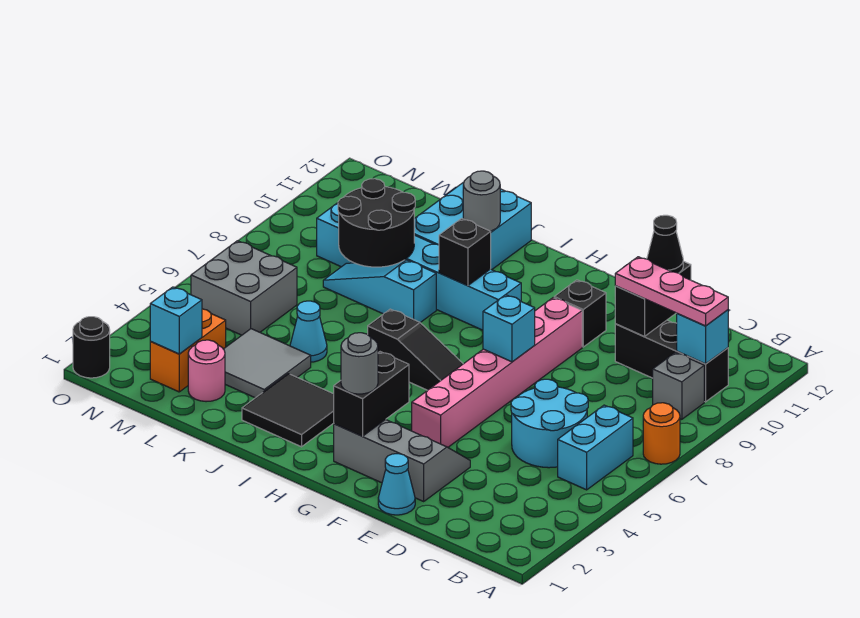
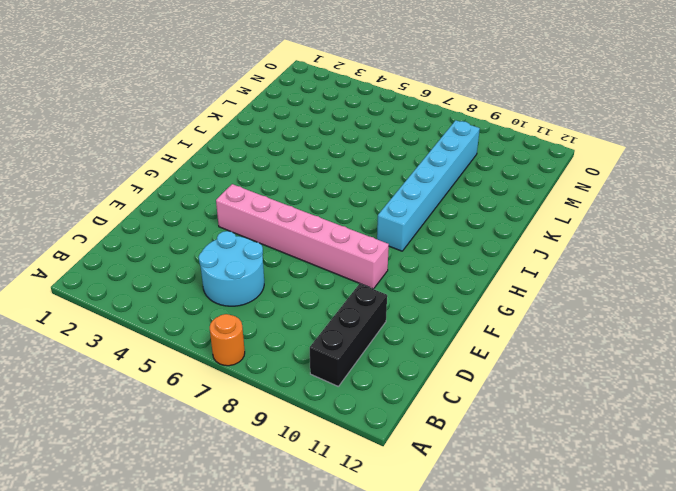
none -> cyan 1x2 brick [558,405,633,490]
none -> grey 1x1 brick [653,352,704,419]
none -> cyan 1x1 cone [378,454,415,515]
none -> grey 2x3 slope [334,419,470,501]

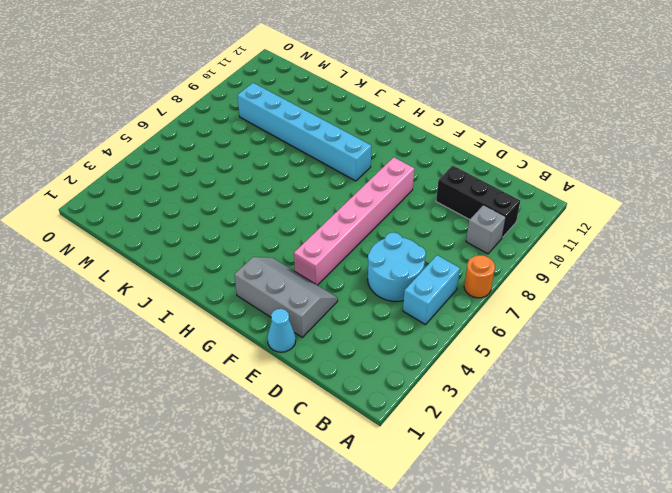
none -> black 1x1 brick [554,280,606,347]
none -> black 1x3 slope [368,309,463,390]
none -> black 2x2 tile [242,374,334,447]
none -> cyan 1x3 slope [323,260,436,323]

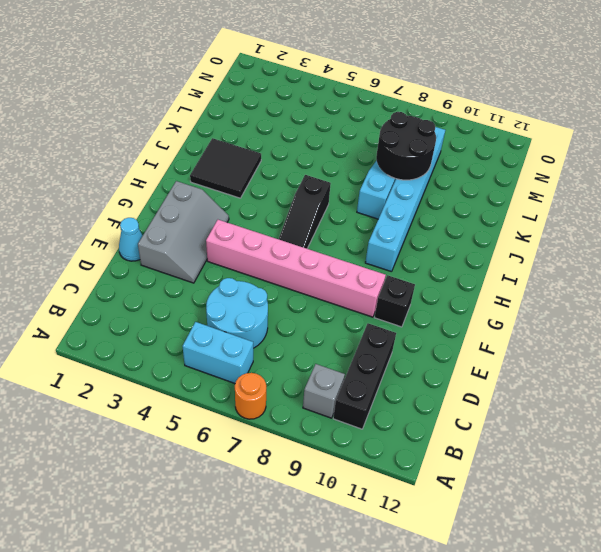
none -> cyan 2x3 brick [414,182,531,270]
none -> grey 2x2 tile [224,329,311,398]
none -> cyan 1x1 cone [290,301,327,362]
none -> pink 1x1 round brick [188,340,225,402]

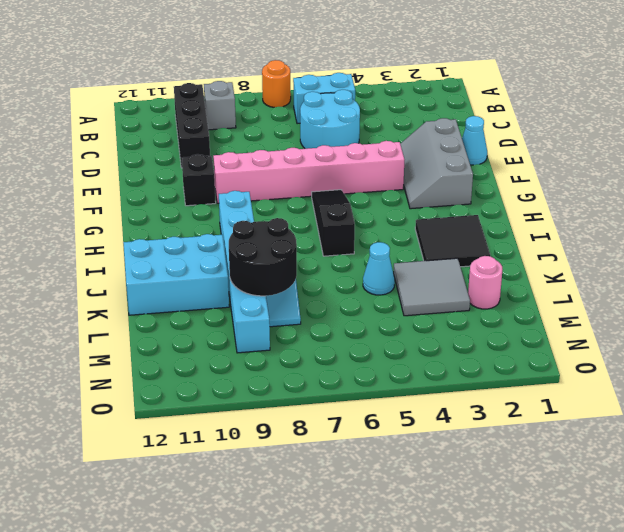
none -> orange 1x2 brick [150,309,226,392]
none -> grey 2x2 brick [191,241,297,335]
none -> black 1x1 round brick [73,317,110,378]
none -> cyan 1x1 brick [677,310,728,364]

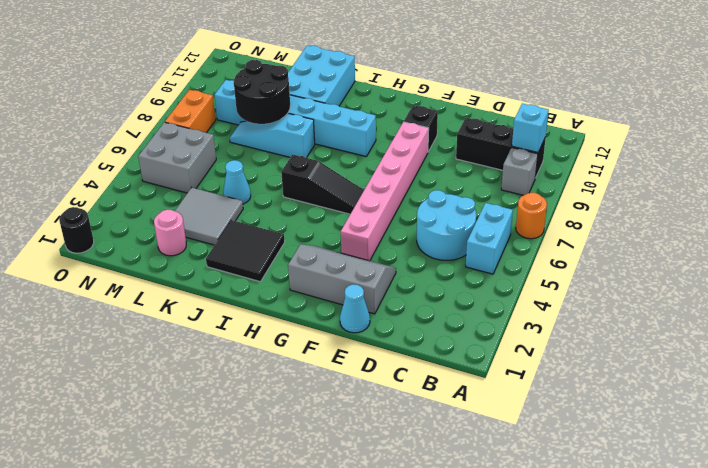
orange 1x2 brick [165,90,216,133] -> orange 1x2 brick moved to [150,309,226,392]
none -> black 1x2 brick [615,261,691,336]
none -> cyan 1x1 brick [483,295,535,362]
none -> black 1x2 brick [334,352,409,436]
none -> black 1x1 brick [439,218,491,286]

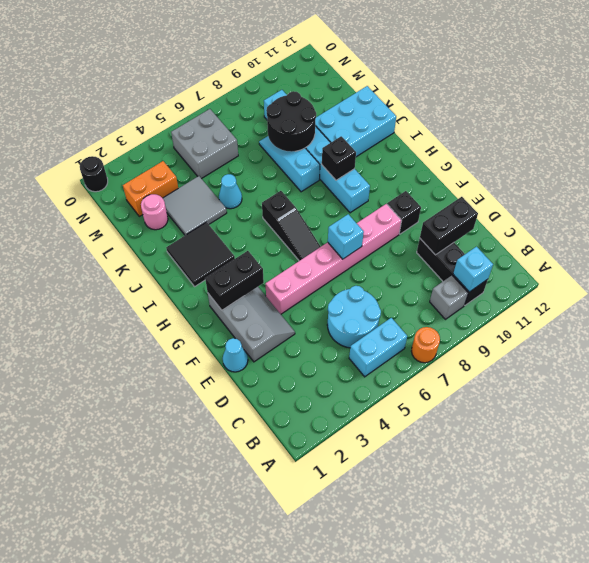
none -> grey 1x1 round brick [463,171,500,231]
none -> cyan 1x1 brick [150,287,202,354]
none -> pink 1x3 plate [615,257,728,326]
none -> black 1x1 cone [647,215,683,273]

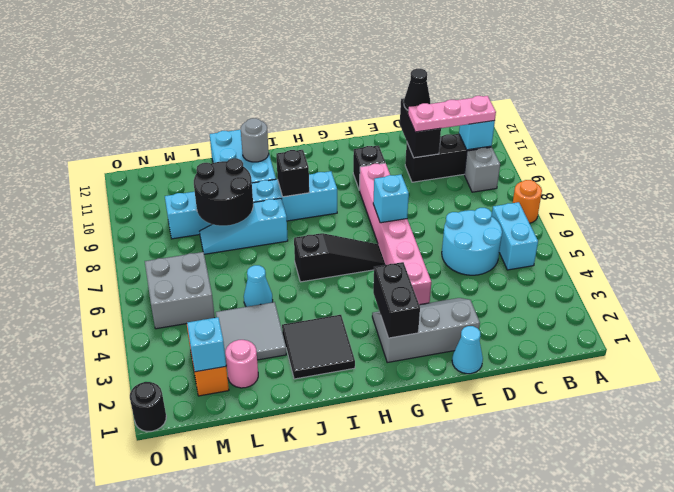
none -> grey 1x1 round brick [341,333,378,394]

